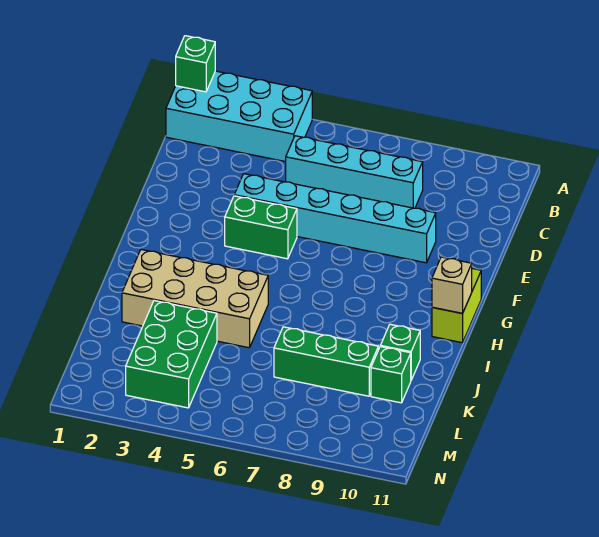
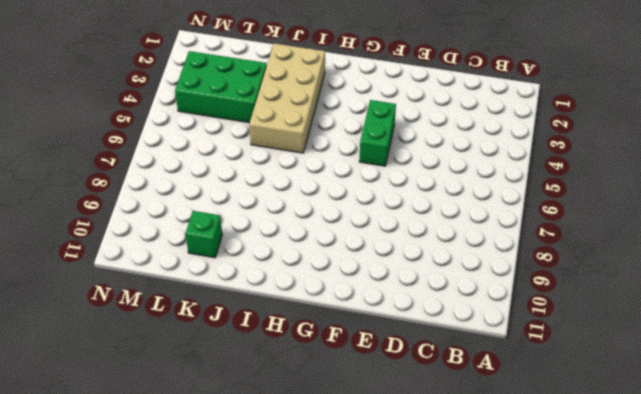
none -> cyan 2x4 brick [166,71,312,162]
none -> cyan 1x4 brick [286,136,423,208]
none -> cyan 1x6 brick [234,174,436,263]

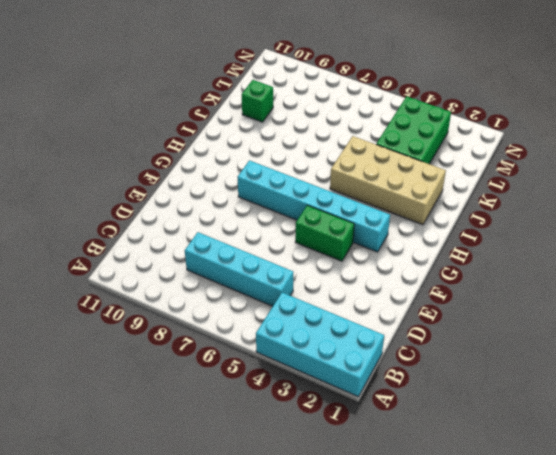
cyan 1x6 brick [237,160,390,252] -> cyan 1x6 brick moved to [234,174,436,263]
none -> lime 1x2 brick [432,269,481,343]
none -> green 1x1 brick [380,324,420,380]
none -> green 1x3 brick [274,327,378,396]

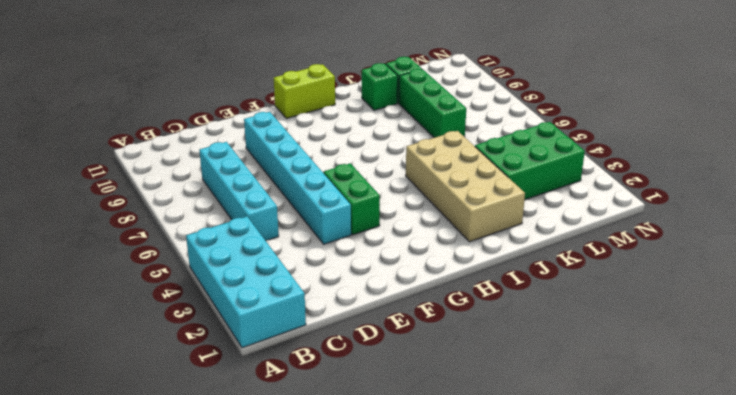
none -> green 1x1 brick [176,36,215,92]
none -> tan 1x1 brick [432,257,472,313]

